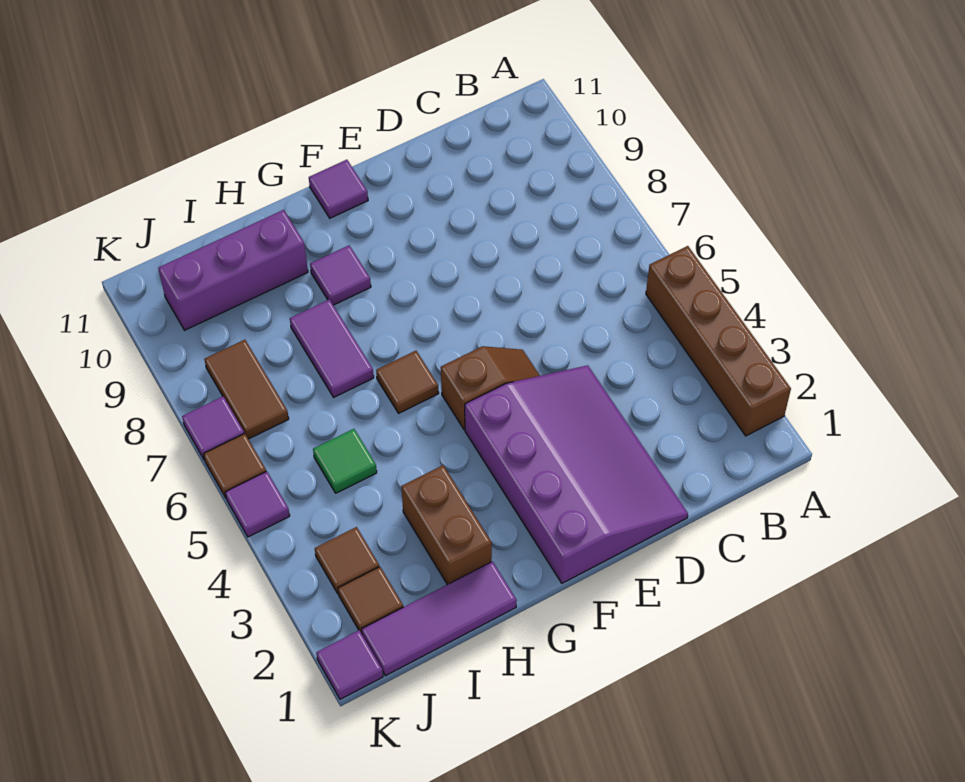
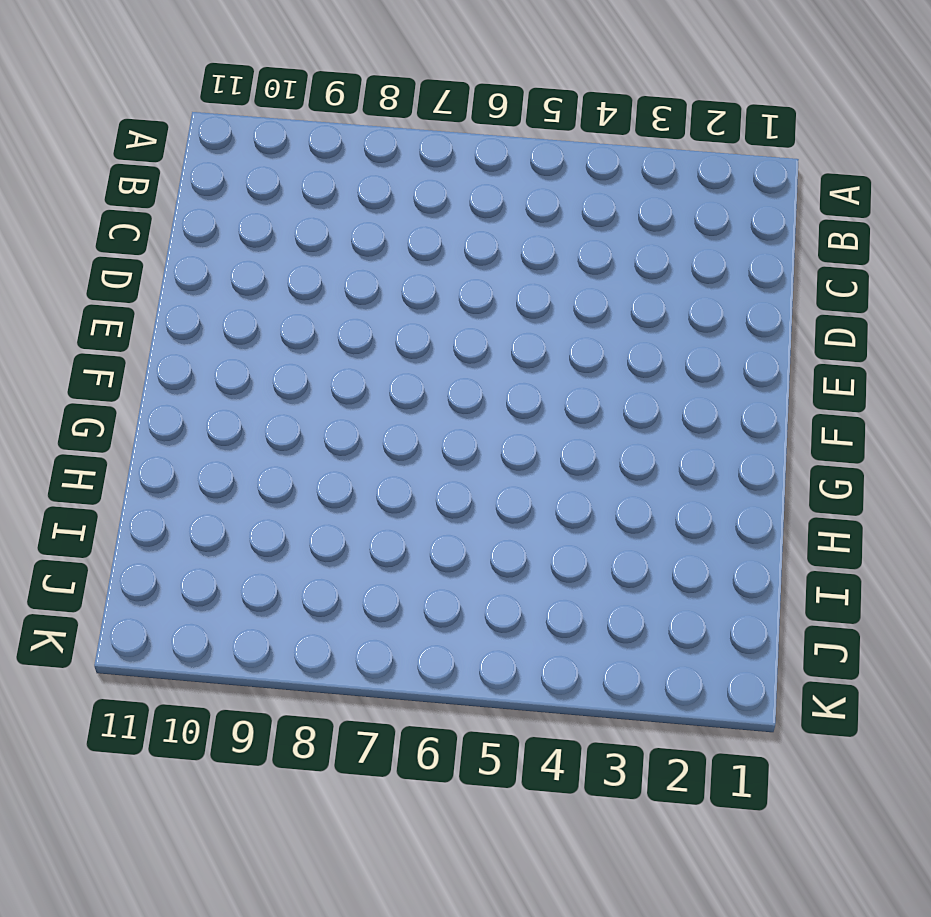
none -> brown 1x4 brick [646,246,791,436]
none -> purple 3x4 slope [465,365,688,583]
none -> brown 1x2 slope [441,346,540,429]

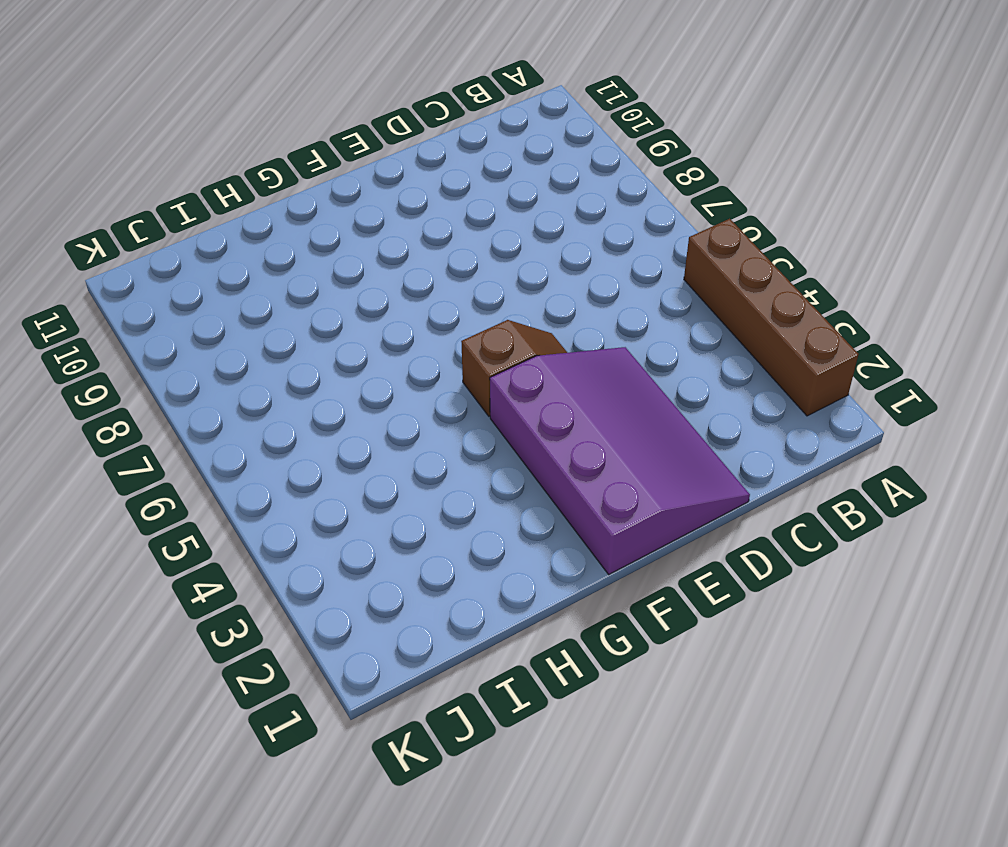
none -> purple 1x1 tile [309,160,368,218]
none -> brown 1x1 tile [376,351,439,413]
none -> purple 1x1 tile [310,245,371,305]

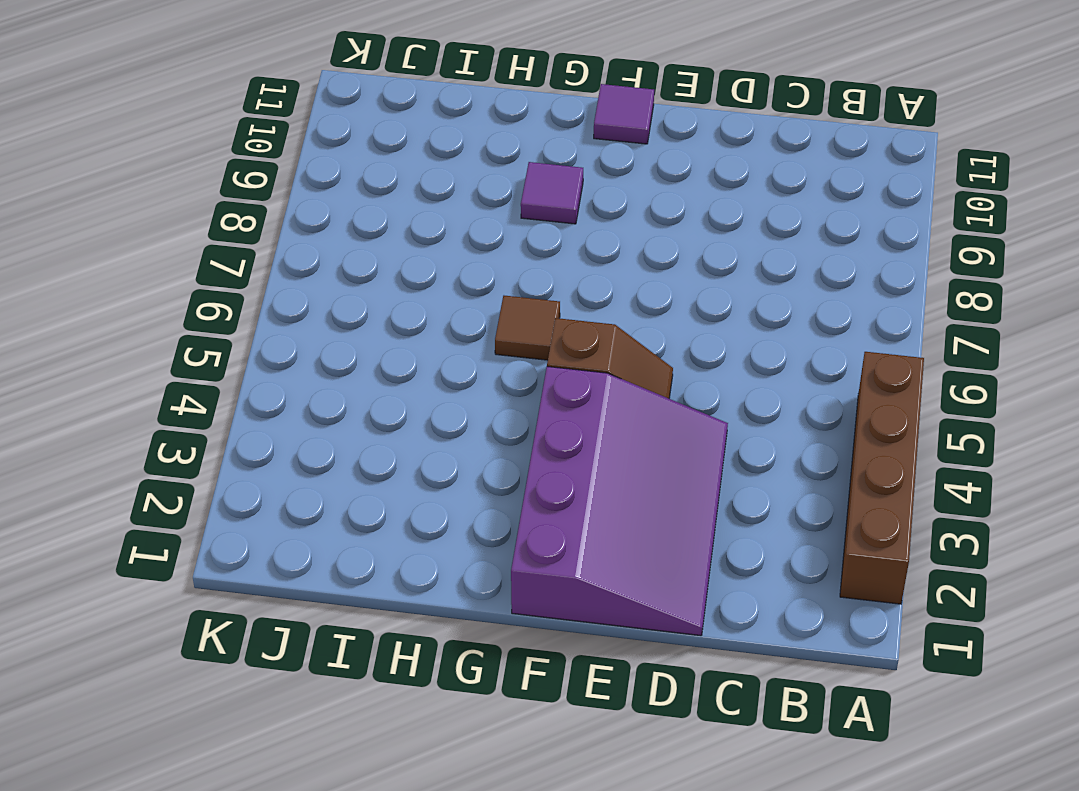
none -> purple 1x3 tile [362,562,517,676]
none -> brown 1x2 brick [401,465,492,585]
none -> purple 1x2 tile [290,299,374,397]

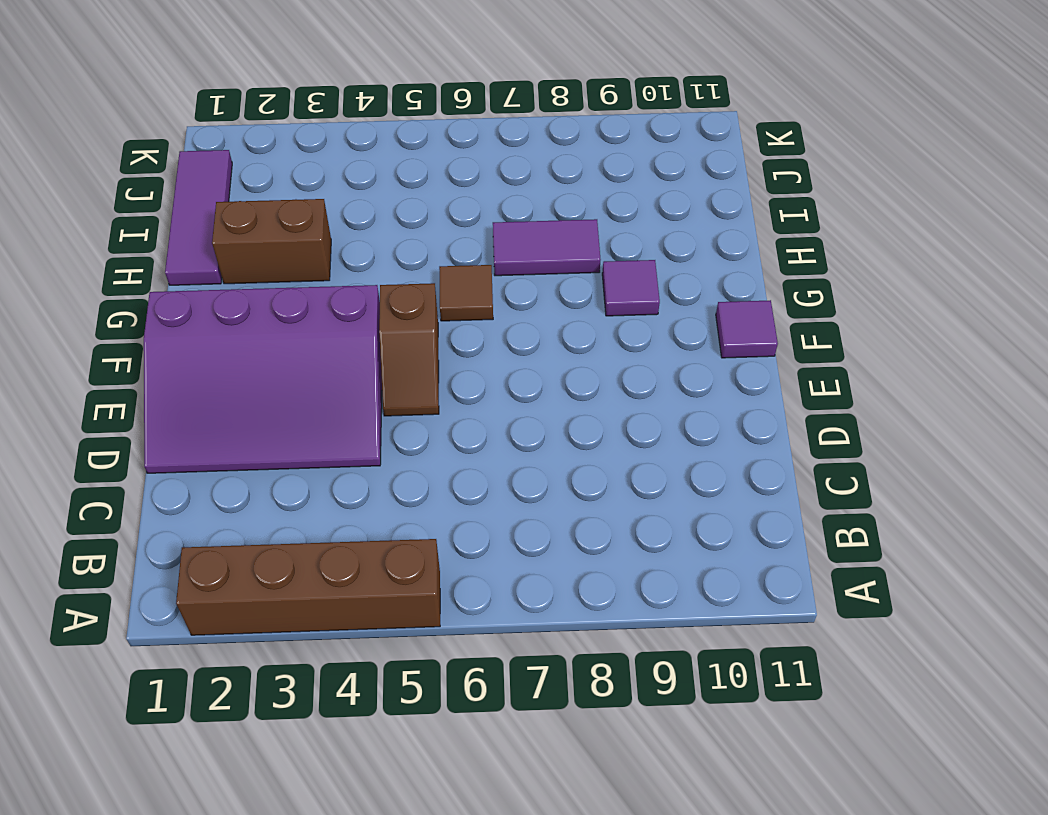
none -> purple 1x3 brick [158,210,308,330]
none -> green 1x1 tile [313,429,377,493]
none -> brown 1x1 tile [338,567,403,634]

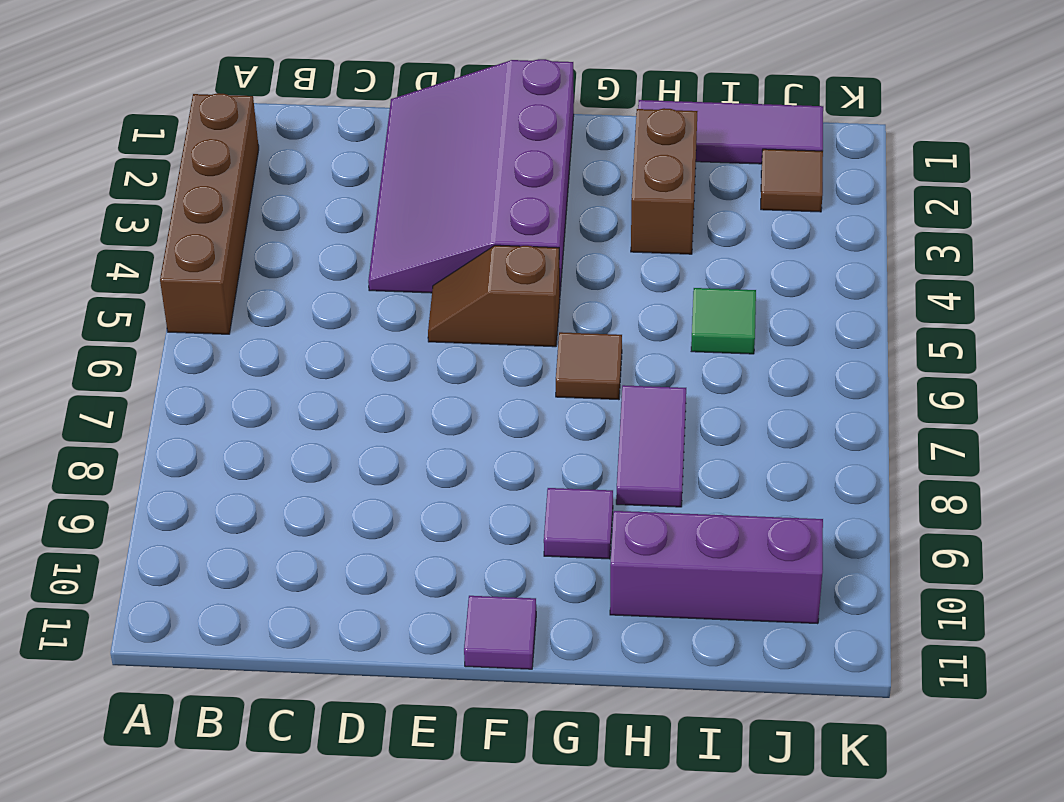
none -> brown 1x1 tile [315,527,379,594]
none -> brown 1x2 tile [204,340,289,439]
none -> purple 1x1 tile [316,630,383,699]

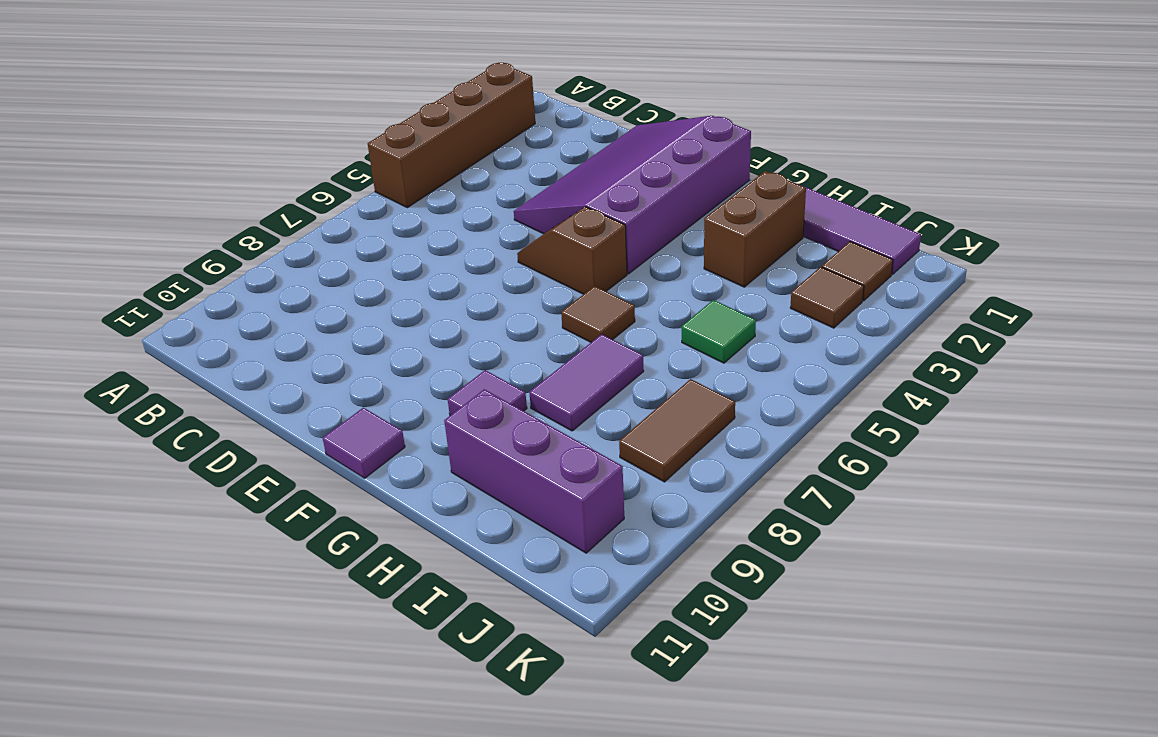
none -> purple 1x1 tile [316,630,383,699]
none -> purple 1x1 tile [225,471,290,537]
none -> brown 1x1 tile [204,434,266,498]

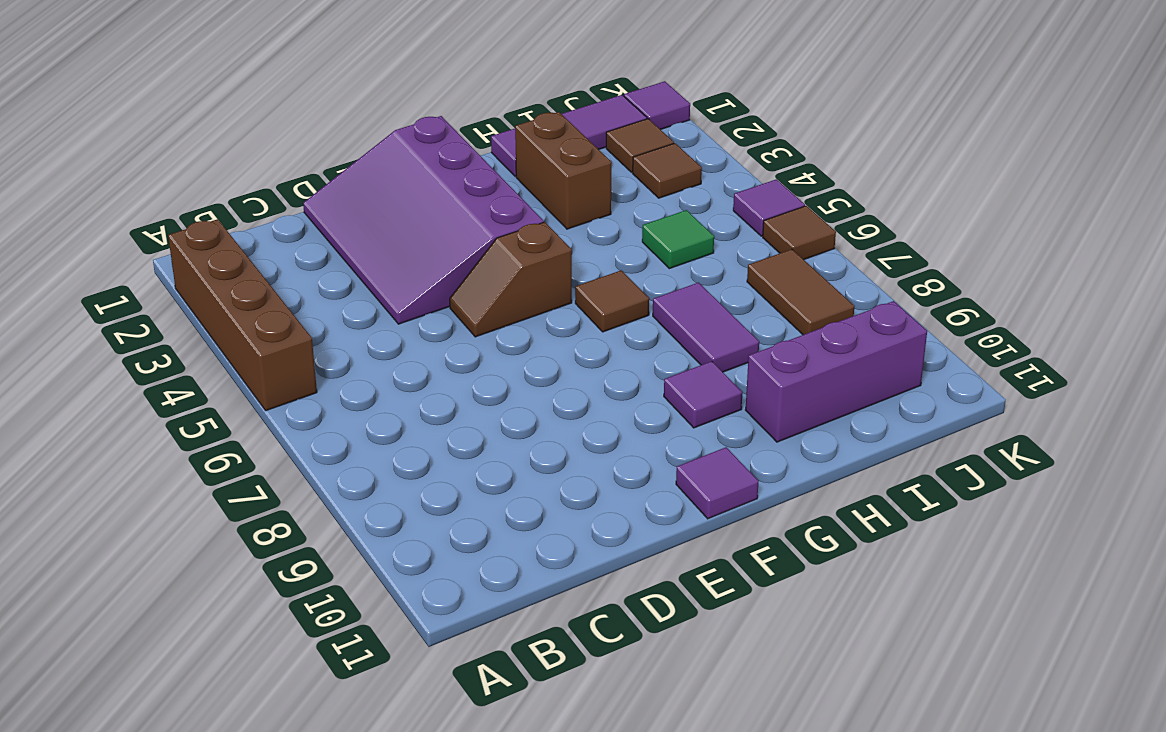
none -> purple 1x1 tile [182,397,244,460]

